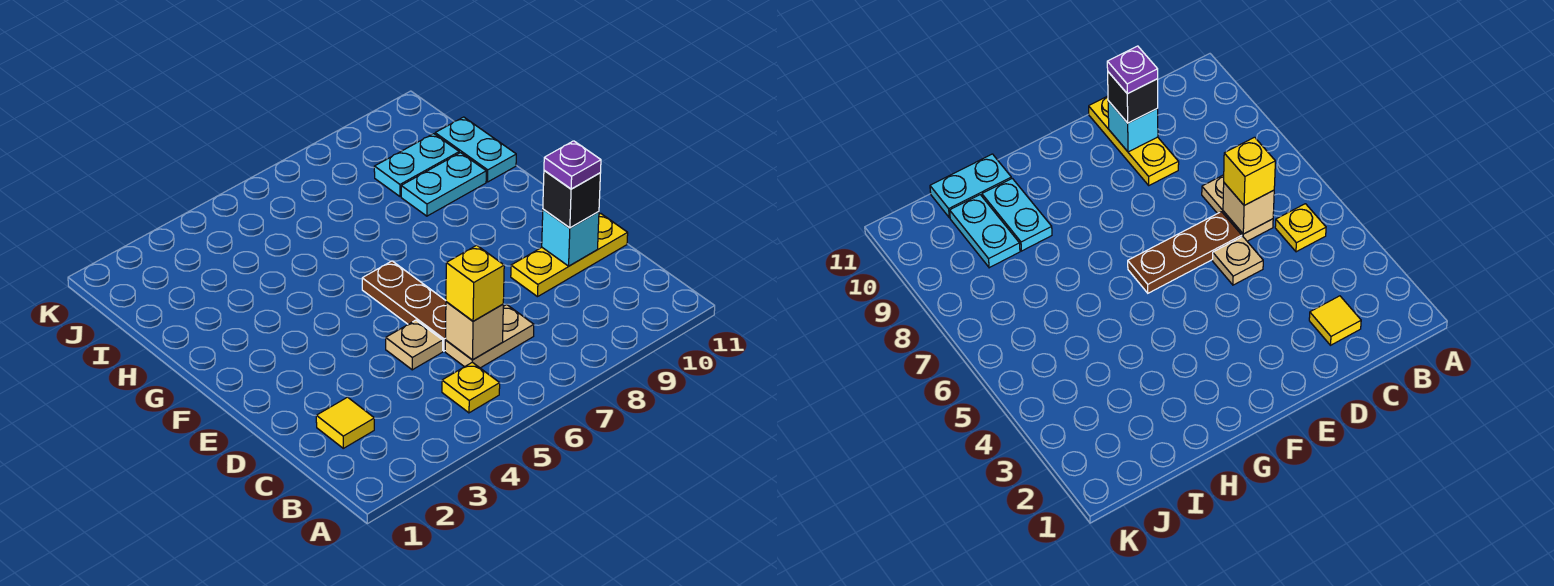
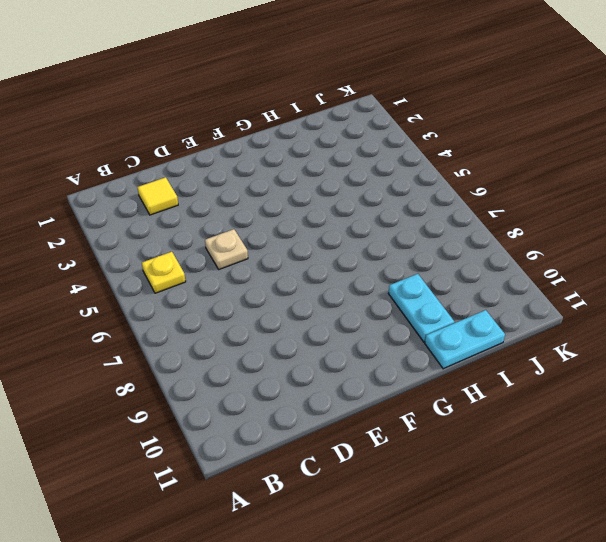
none -> tan 1x2 plate [445,304,534,368]
none -> brown 1x3 plate [362,261,446,351]
none -> yellow 1x3 plate [511,214,628,297]

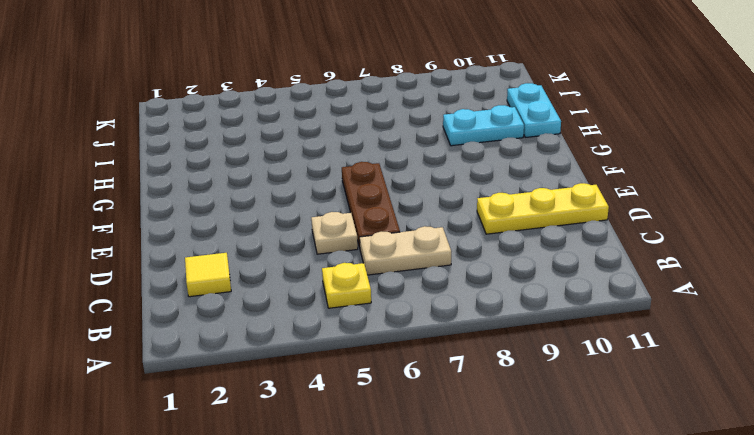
none -> cyan 1x2 plate [374,134,459,196]
none -> tan 1x1 brick [446,302,503,360]
none -> cyan 1x1 brick [542,209,599,266]

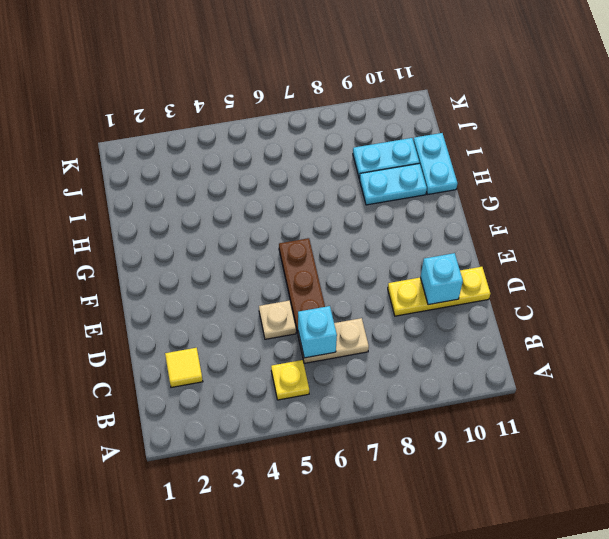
cyan 1x1 brick [298,306,337,358] -> tan 1x1 brick [446,302,503,360]
none -> yellow 1x1 brick [446,245,504,321]
none -> black 1x1 brick [543,170,600,228]
none -> purple 1x1 plate [544,141,601,189]

